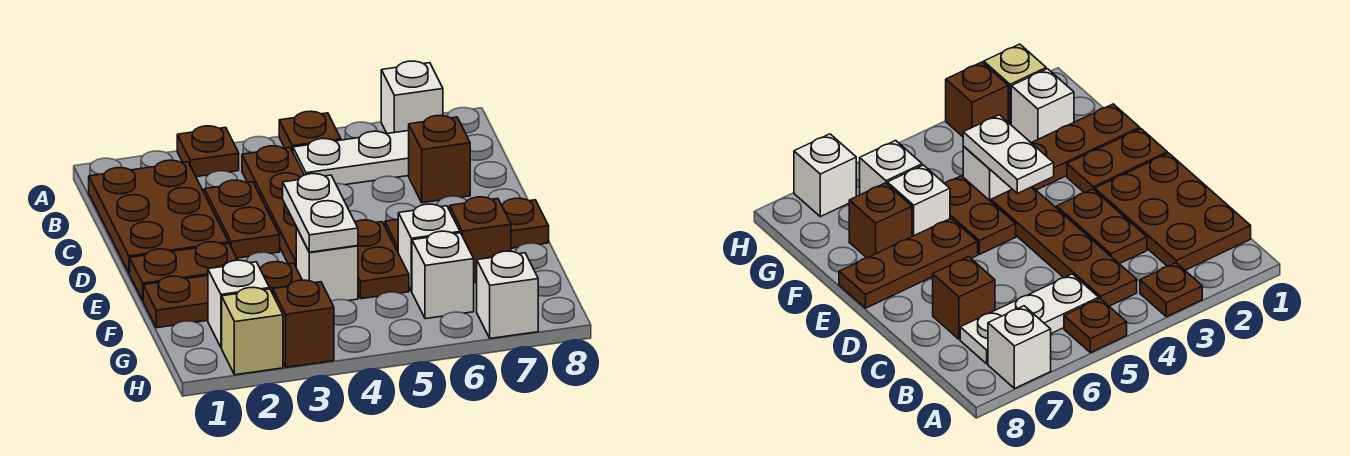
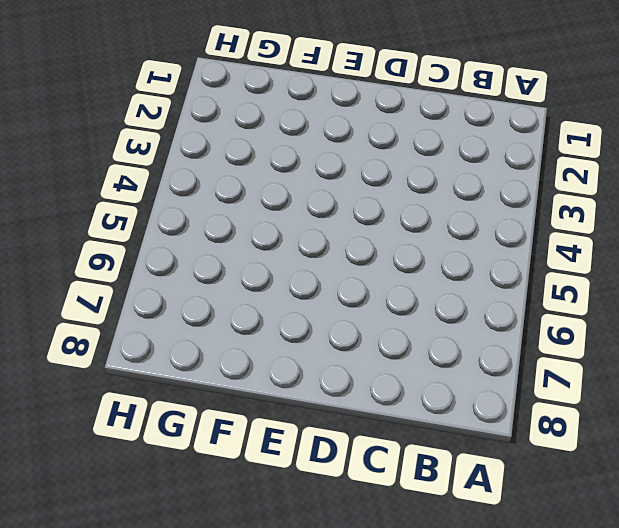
none -> brown 1x1 plate [177,126,239,177]
none -> brown 1x1 plate [279,111,341,151]
none -> white 1x1 brick [381,61,443,134]

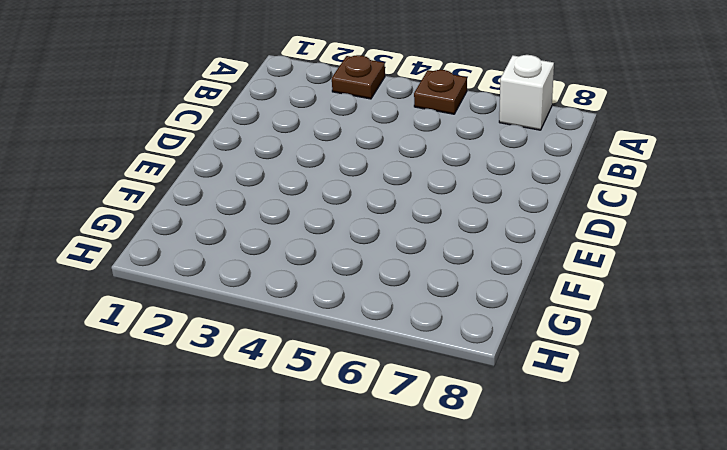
none -> brown 2x3 plate [89,160,229,273]
none -> brown 1x4 plate [242,146,304,266]
none -> white 1x3 plate [293,131,409,185]

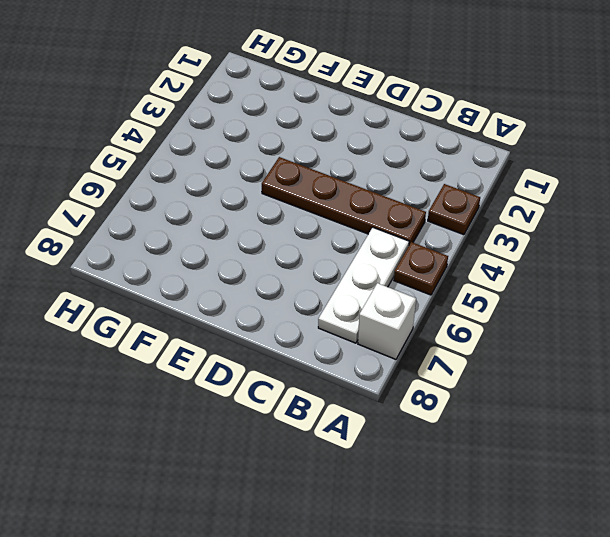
none -> brown 2x3 plate [89,160,229,273]
none -> brown 1x2 plate [204,180,280,258]
none -> brown 1x1 brick [409,115,470,203]

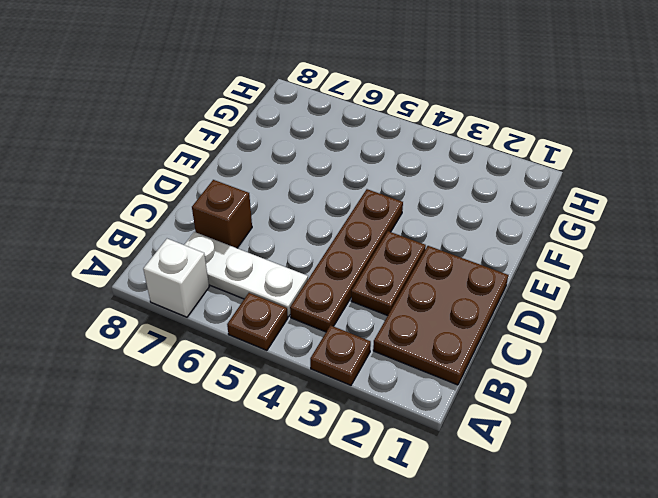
none -> brown 1x2 plate [130,242,237,300]
none -> brown 1x2 plate [355,220,409,299]
none -> brown 1x3 plate [385,198,549,251]

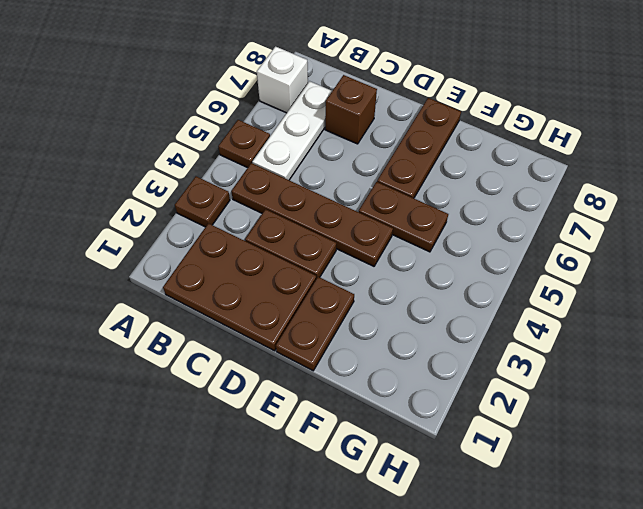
none -> brown 1x3 plate [143,262,302,328]
none -> white 1x1 brick [296,227,358,301]
none -> white 1x1 brick [398,204,460,291]

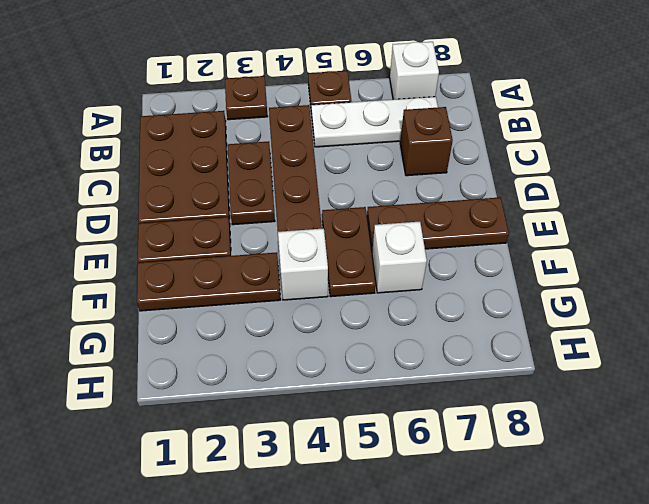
none -> brown 1x1 brick [450,197,511,283]
none -> white 1x1 brick [208,260,269,348]
none -> white 1x1 brick [412,231,474,319]

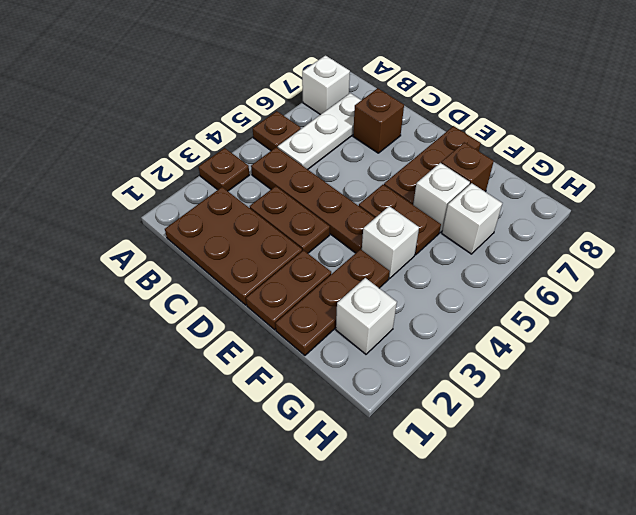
none -> tan 1x1 brick [222,287,283,375]
none -> brown 1x1 brick [273,280,334,367]
none -> white 1x1 brick [477,251,538,339]

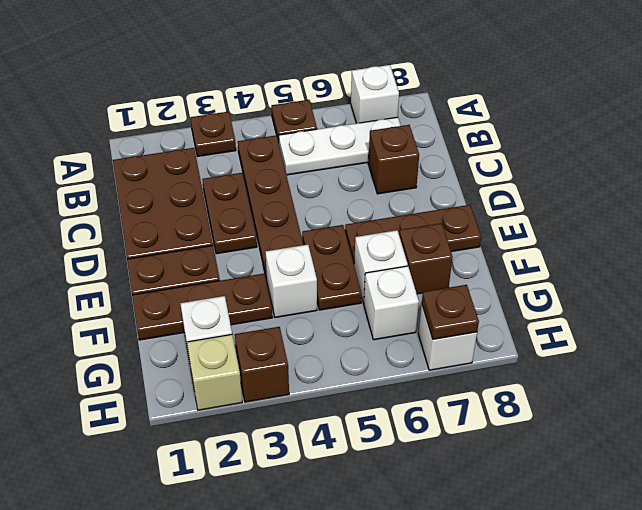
brown 1x1 plate [422,285,479,339] -> none
none -> white 1x2 plate [283,174,358,252]

